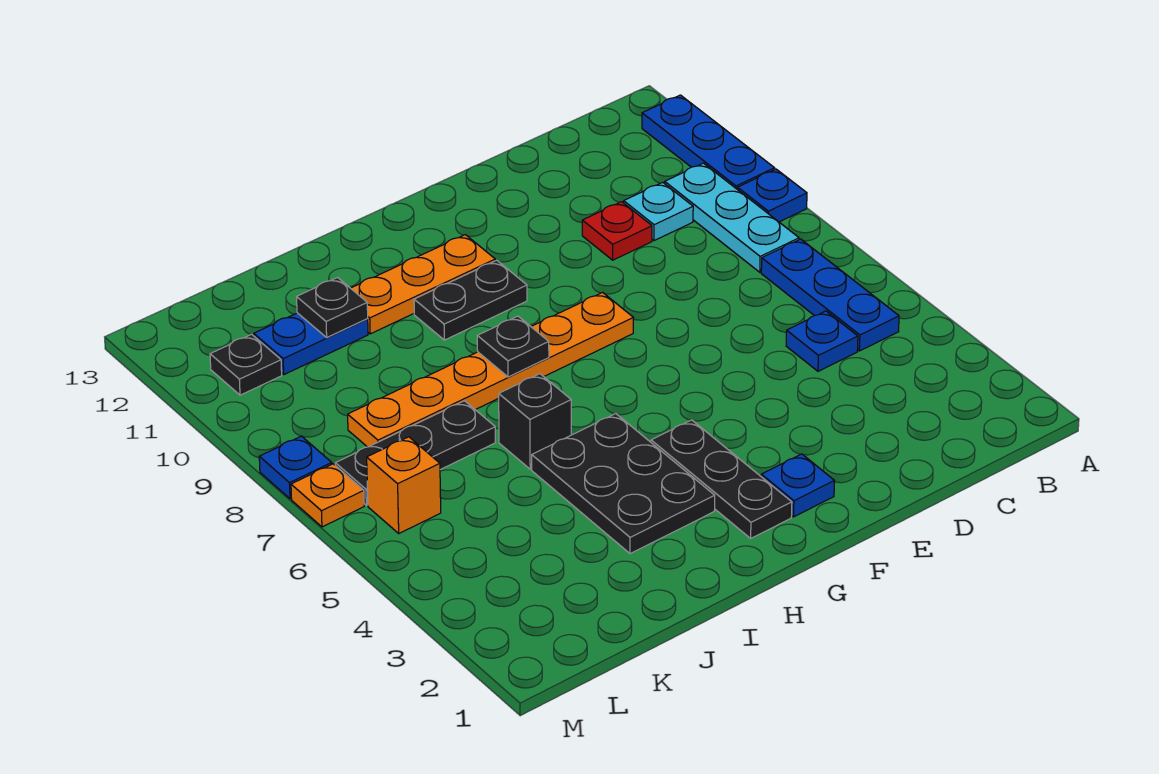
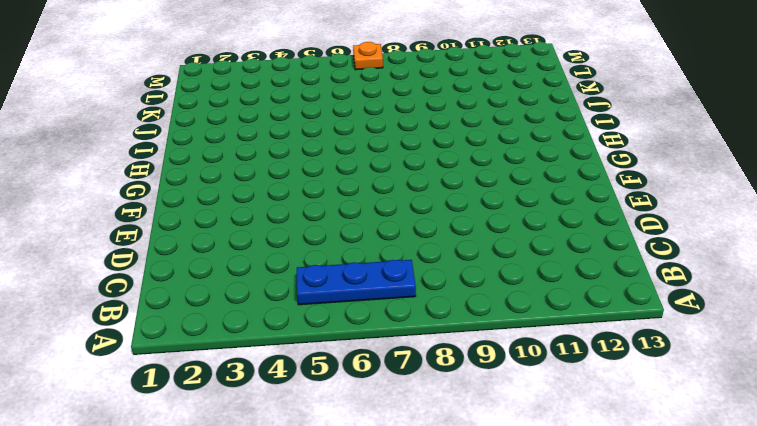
none -> blue 1x1 plate [738,169,807,222]
none -> blue 1x3 plate [642,95,775,190]
none -> cyan 1x3 plate [665,163,799,272]

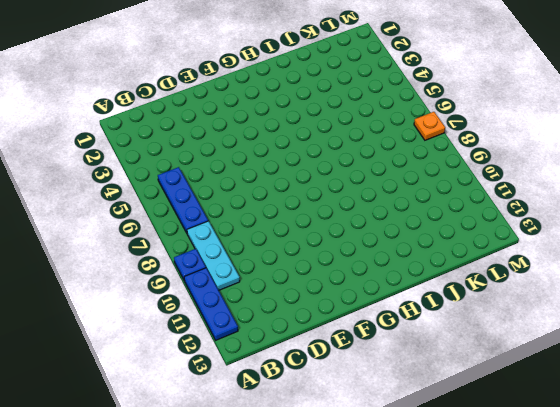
none -> blue 1x1 plate [786,311,858,371]
none -> cyan 1x1 plate [624,182,693,241]
none -> red 1x1 plate [582,202,652,260]

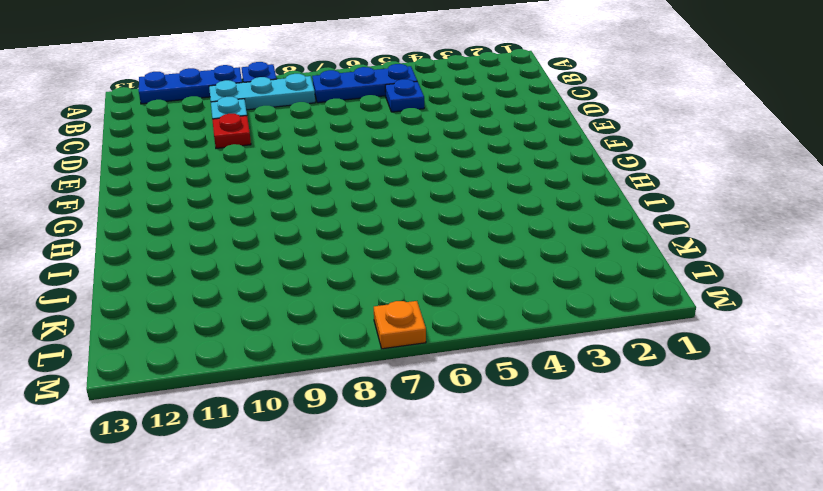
none -> blue 1x1 plate [761,454,834,517]
none -> orange 1x6 plate [348,293,633,447]
none -> black 1x3 plate [651,420,792,538]

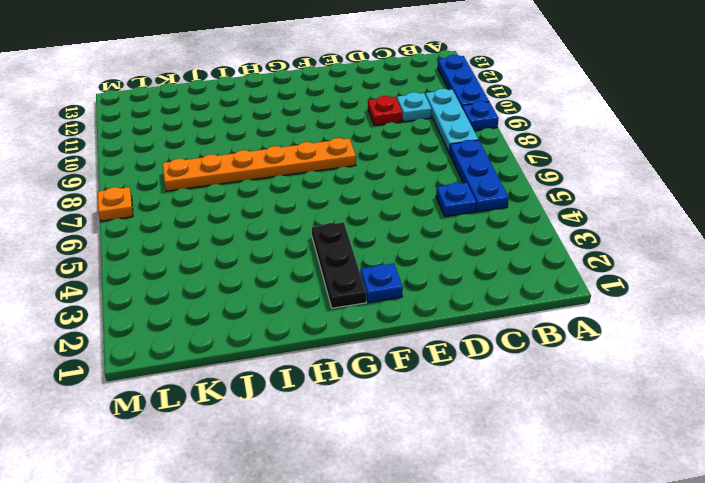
none -> black 1x2 plate [414,260,527,340]
none -> orange 1x3 plate [351,235,495,334]
none -> black 2x3 plate [532,414,715,554]

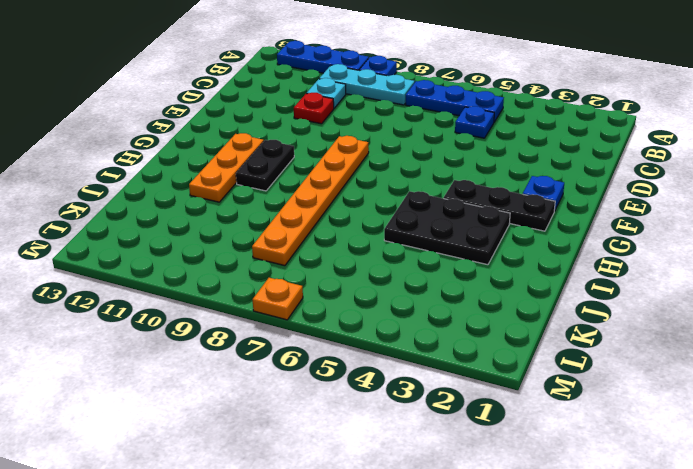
none -> black 1x1 brick [499,374,571,469]
none -> black 1x3 plate [335,401,495,505]
none -> blue 1x2 plate [254,313,368,374]

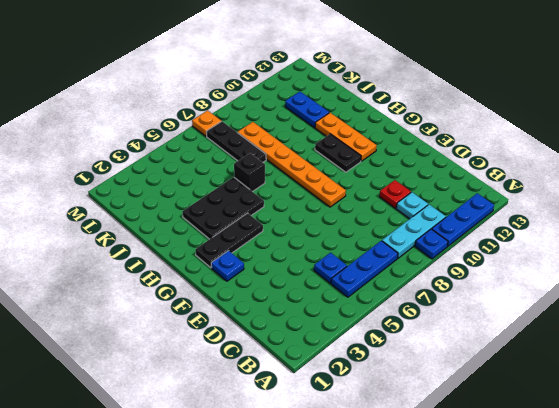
none -> orange 1x1 brick [367,437,441,533]
none -> black 1x1 plate [210,334,282,395]
none -> blue 1x1 plate [259,436,332,499]

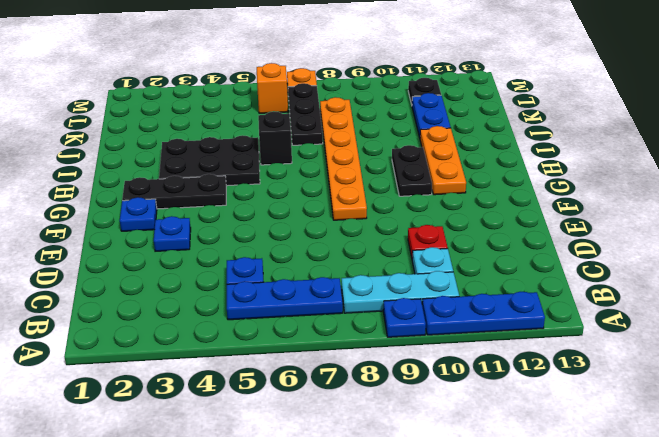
blue 1x1 plate [154,216,191,251] -> blue 1x1 plate moved to [259,436,332,499]
none -> black 1x1 plate [477,316,549,377]
none -> black 1x1 plate [297,278,368,337]

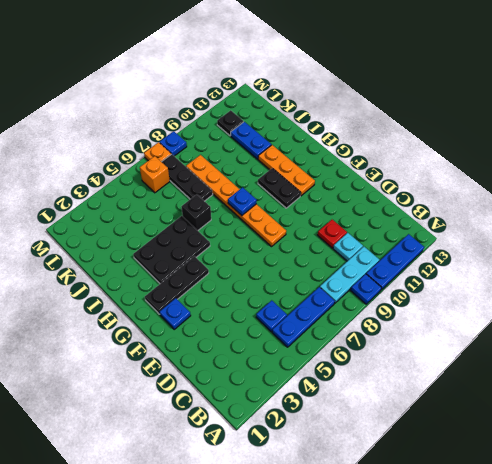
blue 1x1 plate [228,187,257,215] -> black 1x1 plate [477,316,549,377]
none -> black 1x1 plate [297,278,368,337]

